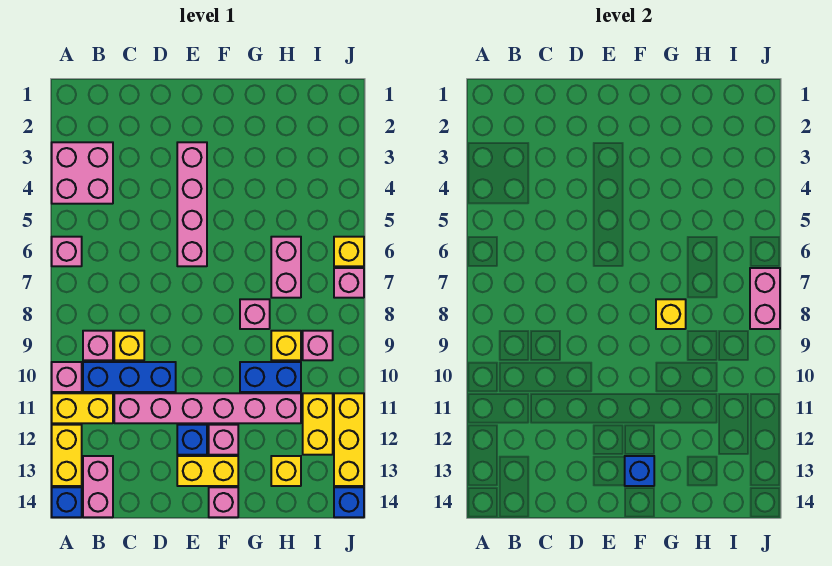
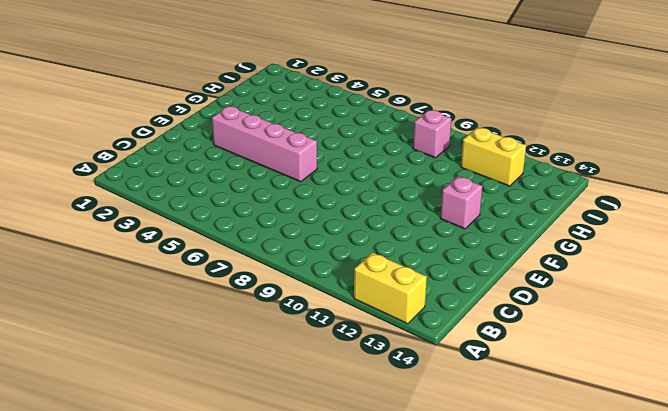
none -> pink 2x2 brick [52,142,113,204]
none -> pink 1x1 brick [52,237,82,266]
none -> pink 1x1 brick [52,362,82,392]
none -> yellow 1x2 brick [52,393,113,423]

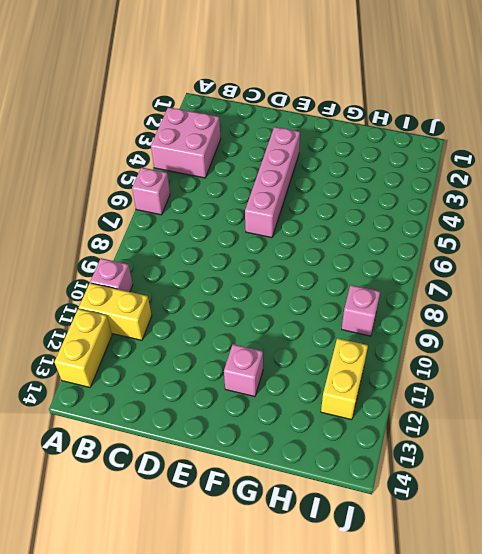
none -> blue 1x1 brick [52,487,82,517]
none -> pink 1x1 brick [83,331,113,360]
none -> blue 1x3 brick [83,362,176,392]
none -> pink 1x2 brick [83,456,113,517]

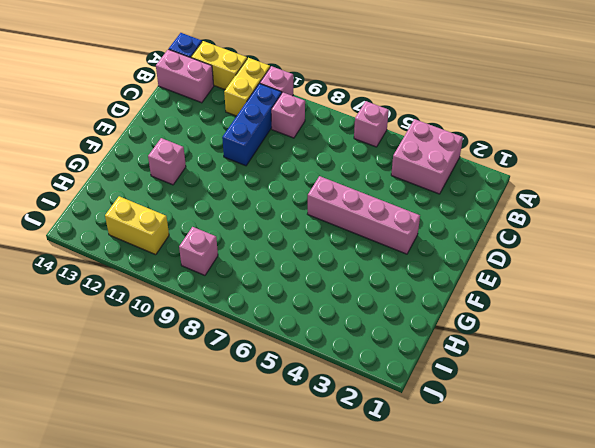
none -> yellow 1x1 brick [114,331,144,360]
none -> pink 1x6 brick [114,393,301,423]
none -> blue 1x1 brick [177,425,207,455]
none -> yellow 1x2 brick [177,456,238,486]

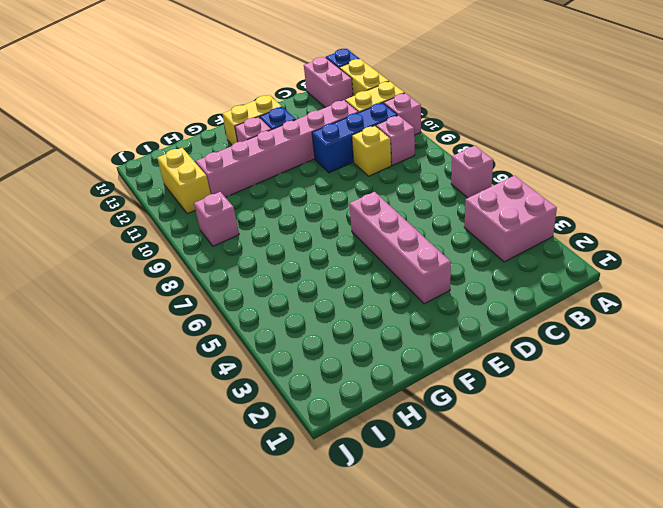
none -> pink 1x1 brick [209,487,238,517]
none -> pink 1x1 brick [240,299,270,329]
none -> blue 1x2 brick [240,362,301,392]
none -> pink 1x2 brick [271,237,301,298]

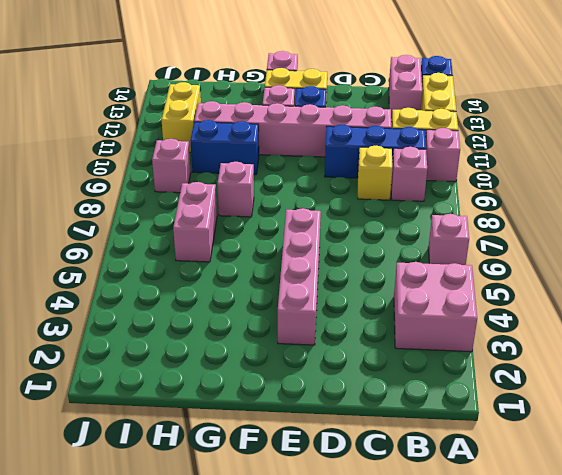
none -> yellow 1x1 brick [271,331,301,360]
none -> yellow 1x1 brick [271,456,301,486]
none -> yellow 1x1 brick [334,237,364,266]
none -> pink 1x1 brick [334,268,364,298]

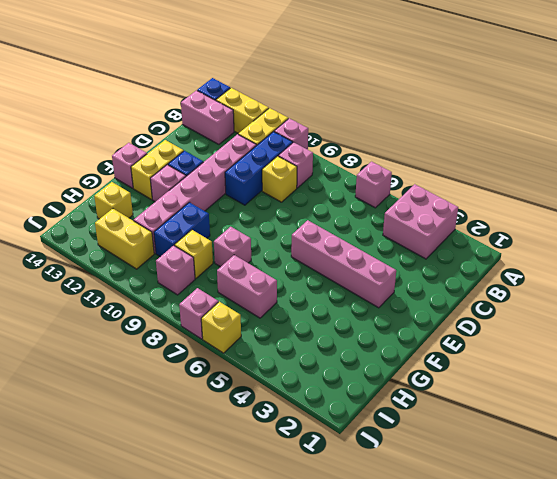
none -> yellow 1x3 brick [334,393,364,486]
none -> blue 1x1 brick [334,487,364,517]
none -> blue 1x1 brick [625,456,654,486]
none -> yellow 1x1 brick [656,299,686,329]

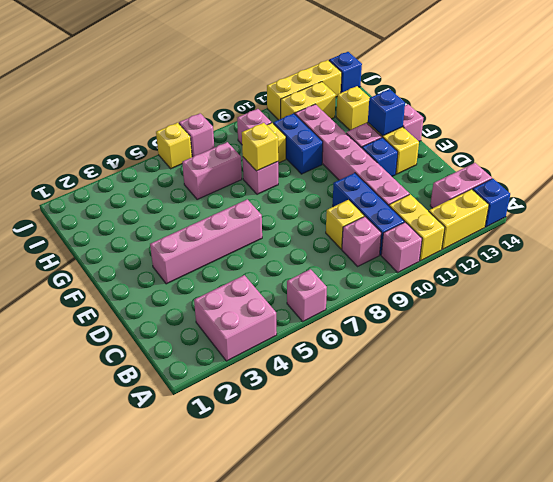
none -> pink 1x2 brick [750,268,780,329]

